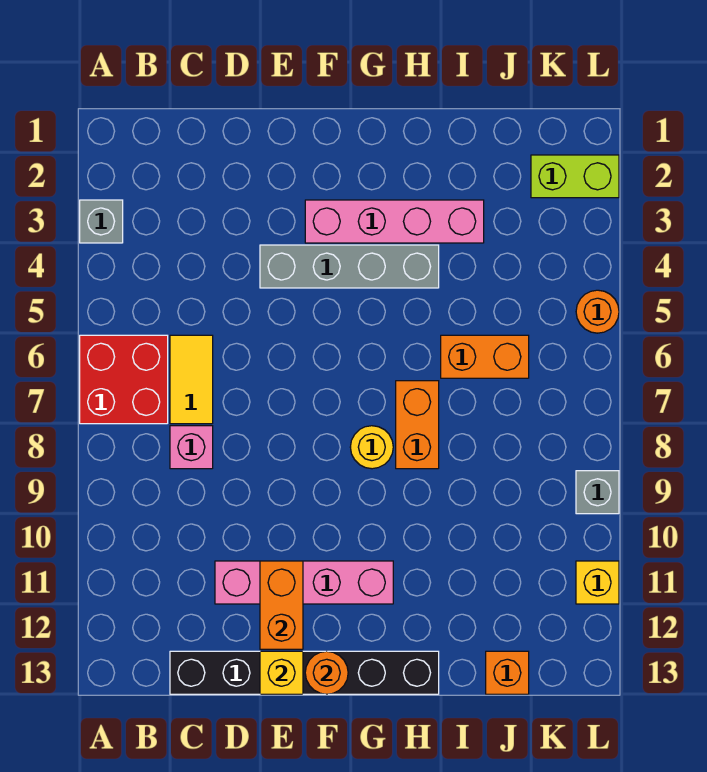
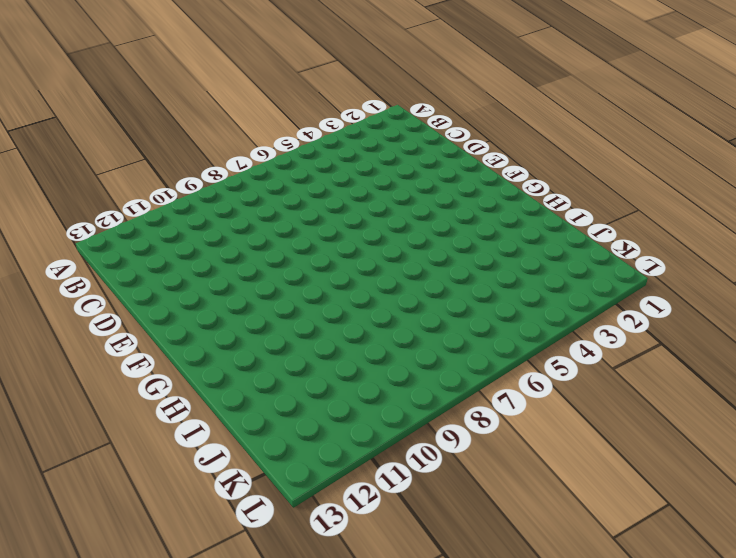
none -> grey 1x1 brick [80,200,123,243]
none -> red 2x2 brick [80,335,168,424]
none -> yellow 1x2 tile [170,335,213,424]

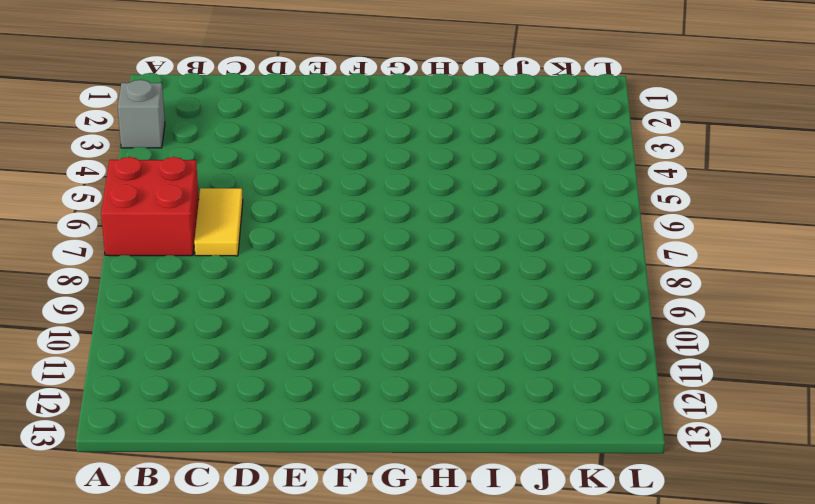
none -> pink 1x1 brick [170,426,213,469]
none -> black 1x6 brick [170,651,439,694]
none -> pink 1x4 brick [215,561,393,604]

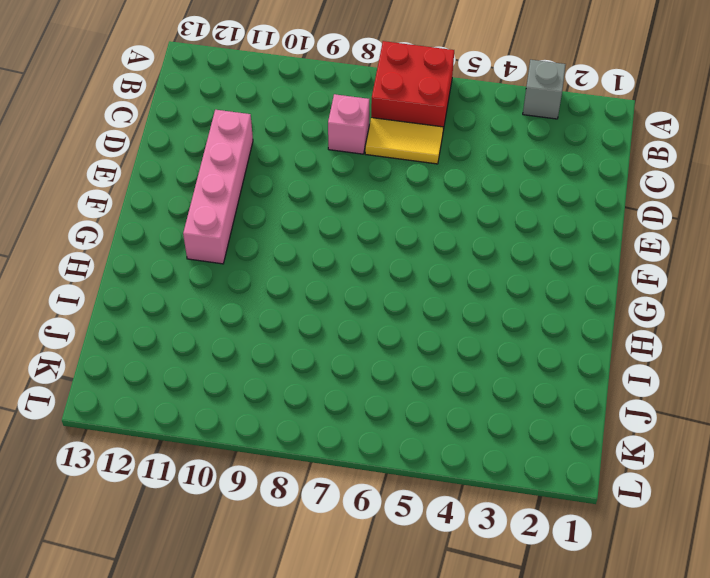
none -> black 1x6 brick [170,651,439,694]
none -> grey 1x4 brick [260,245,439,288]
none -> pink 1x4 brick [305,200,484,243]

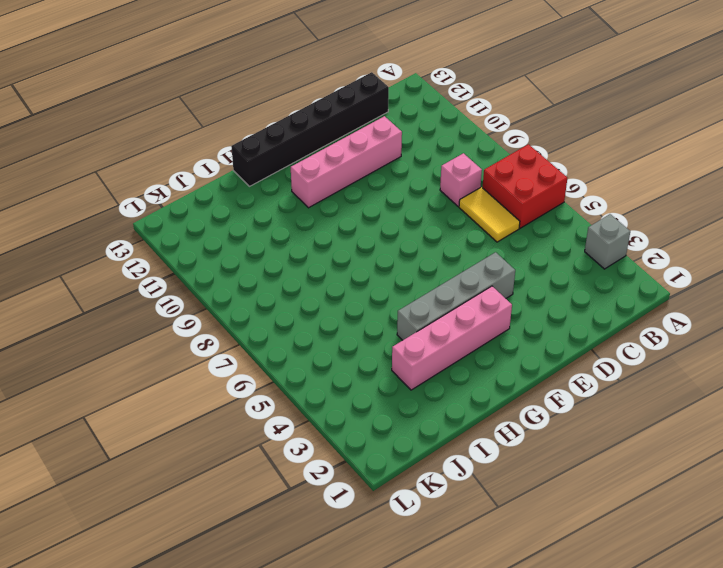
none -> yellow 1x1 round brick [350,426,393,469]
none -> orange 1x2 brick [396,381,439,469]
none -> orange 1x2 brick [441,335,529,378]

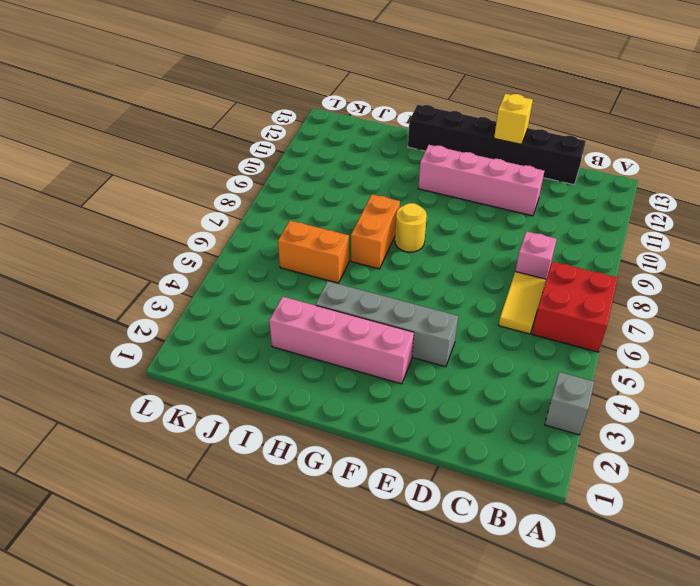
none -> orange 1x1 brick [486,651,529,694]
none -> lime 1x2 brick [531,155,619,198]
none -> orange 1x1 round brick [576,290,619,333]

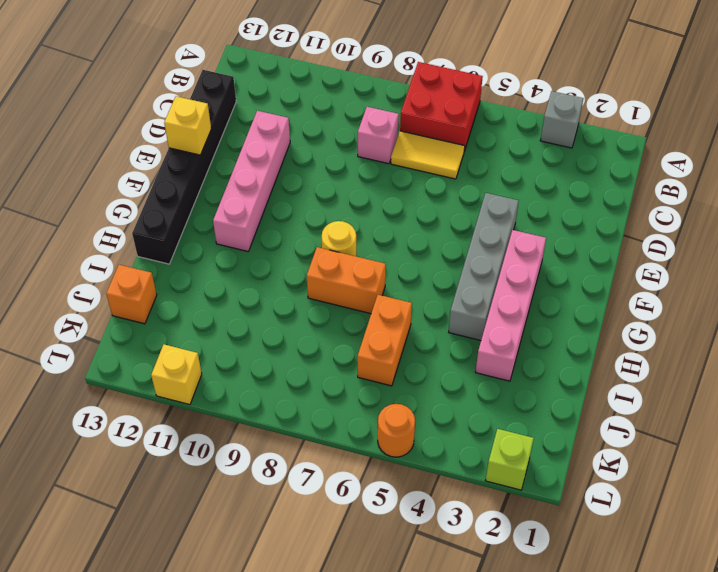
lime 1x1 brick [486,429,534,490] -> lime 1x2 brick [531,155,619,198]
none -> grey 1x1 brick [576,471,619,514]
none -> orange 1x2 brick [260,561,303,649]
none -> orange 1x1 round brick [305,651,348,694]

